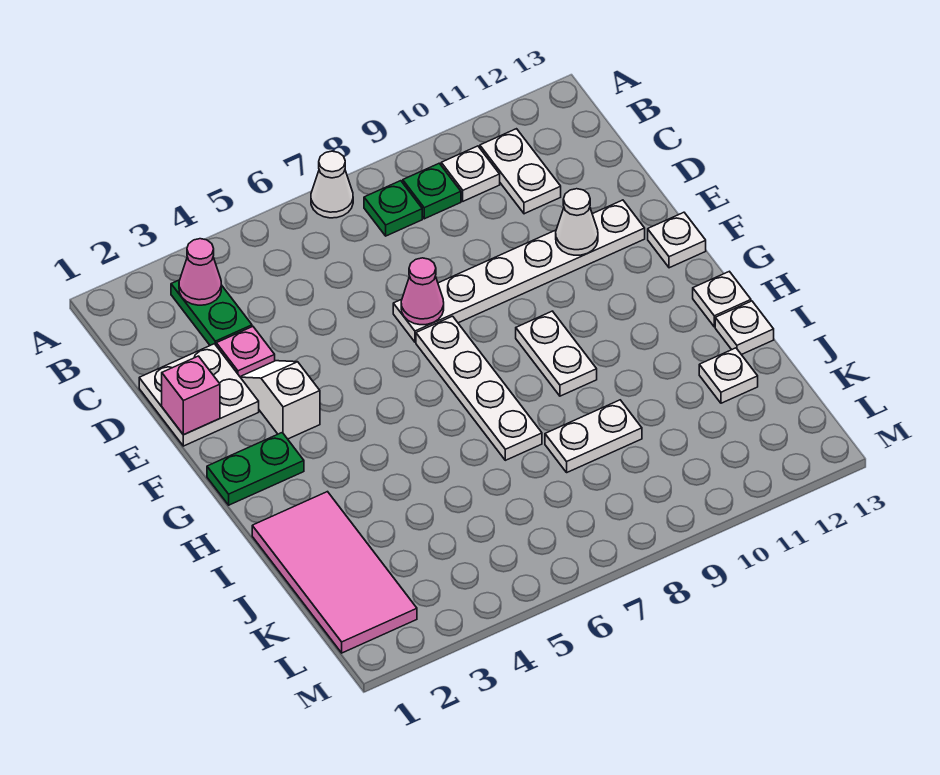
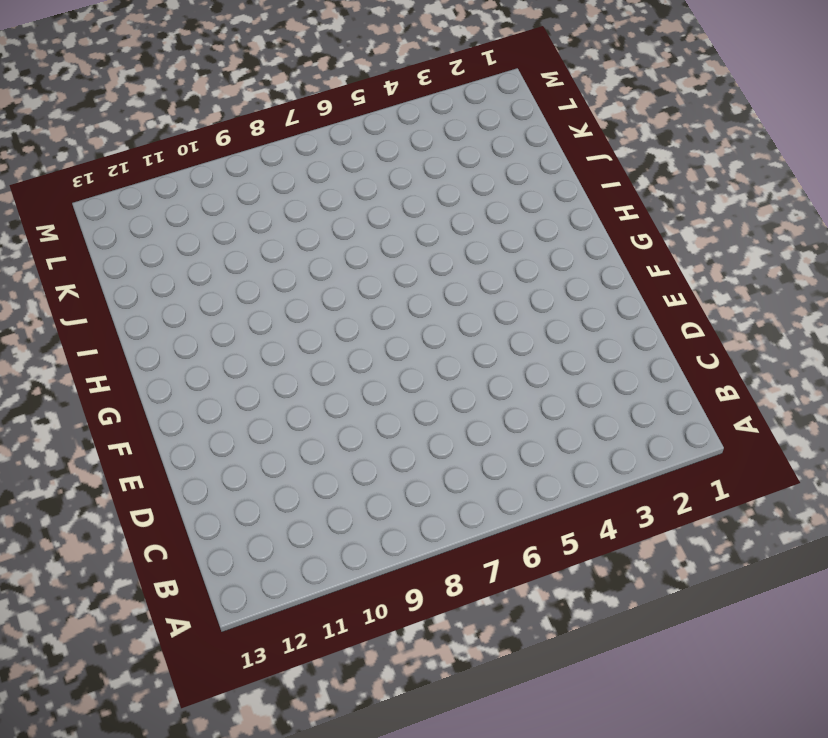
none -> white 1x1 cone [311,151,353,218]
none -> green 1x2 plate [171,280,252,345]
none -> green 1x1 plate [364,181,422,236]

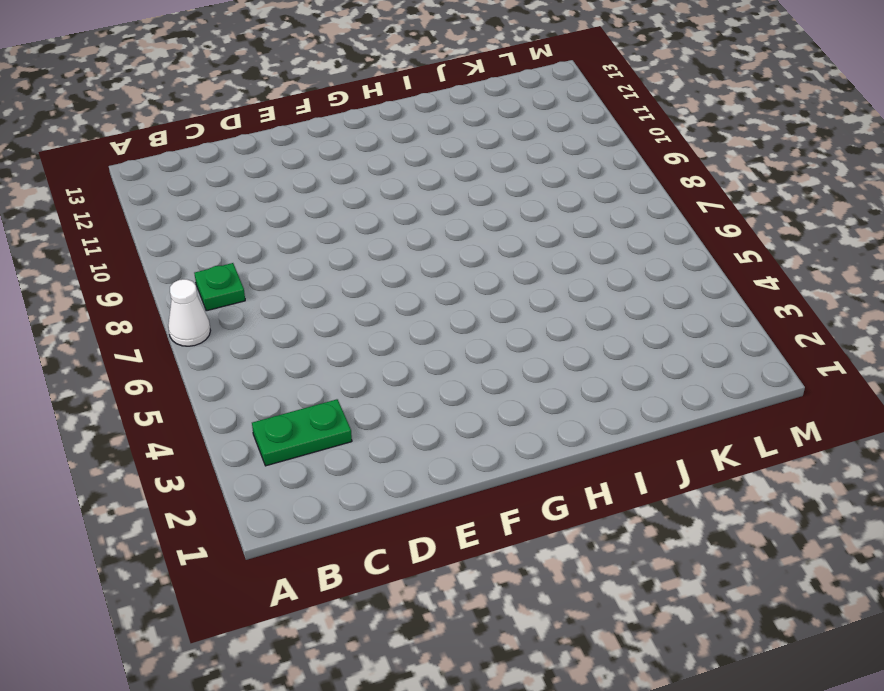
none -> green 1x1 plate [403,163,461,219]
none -> white 1x1 plate [441,146,500,201]
none -> white 1x2 plate [480,129,561,214]

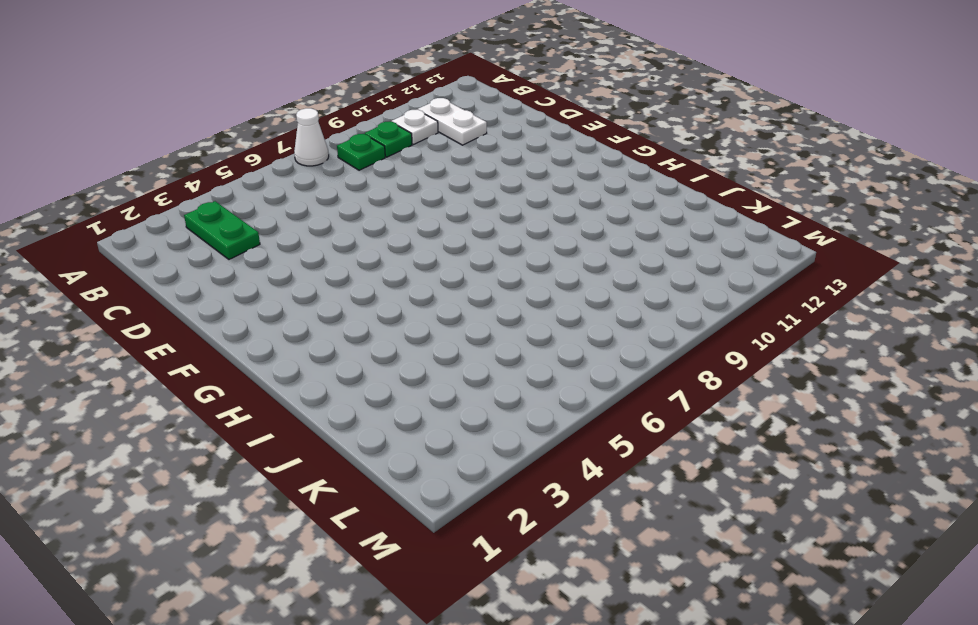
none -> white 2x2 plate [139,344,259,446]
none -> pink 1x1 plate [216,327,275,377]
none -> white 1x2 slope [241,361,320,439]

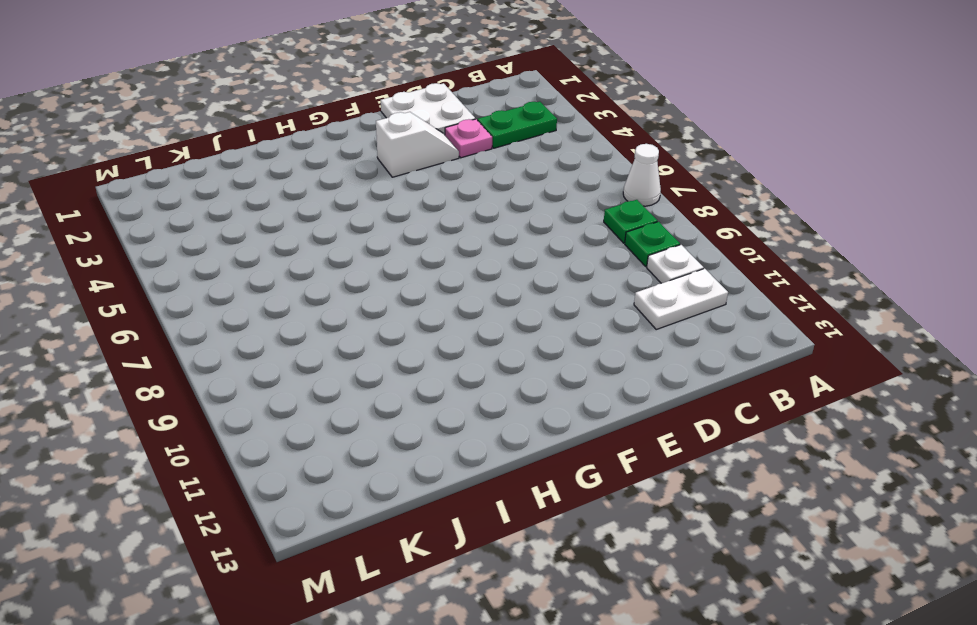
none -> white 1x6 plate [393,200,645,342]
none -> white 1x4 plate [416,316,542,460]
none -> white 1x1 plate [648,212,706,268]

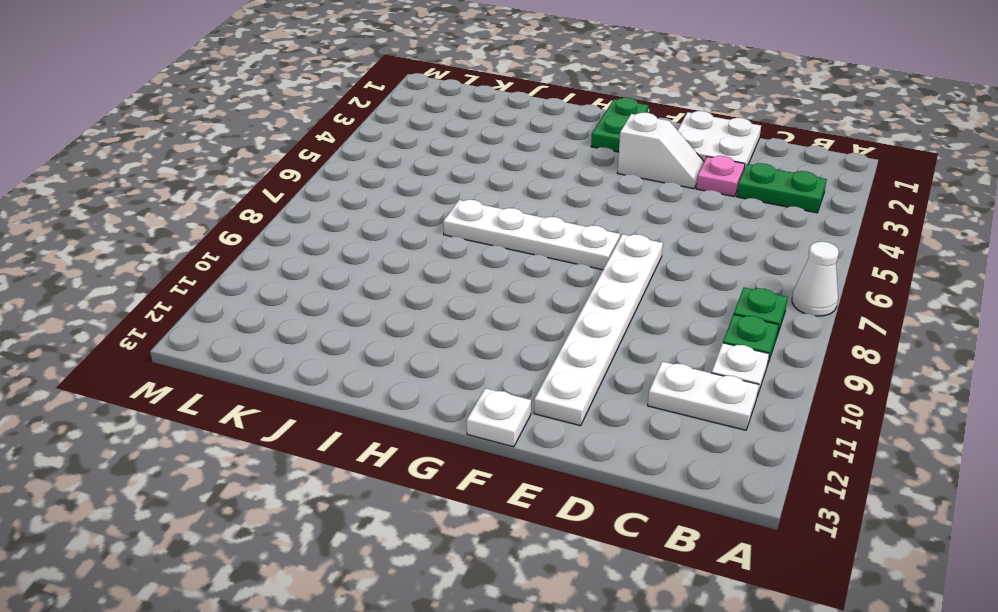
none -> white 1x2 plate [516,311,597,396]
none -> white 1x1 plate [693,271,751,327]
none -> pink 2x4 tile [252,492,417,653]

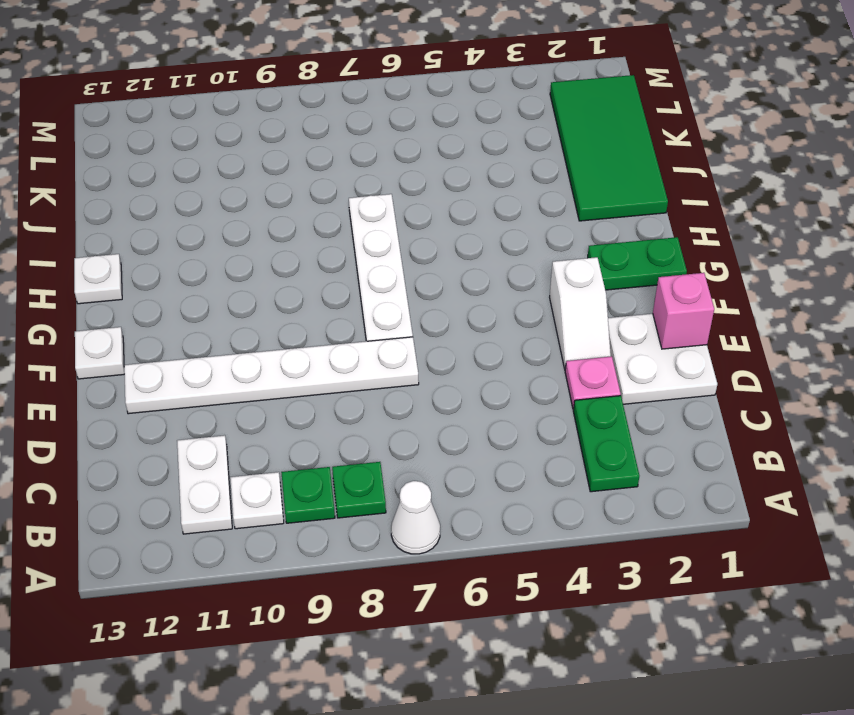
green 2x4 tile [550,75,668,221] -> pink 2x4 tile [252,492,417,653]
none -> white 1x2 plate [516,311,597,396]
none -> white 1x1 plate [715,301,774,355]
none -> white 1x2 plate [545,400,642,472]

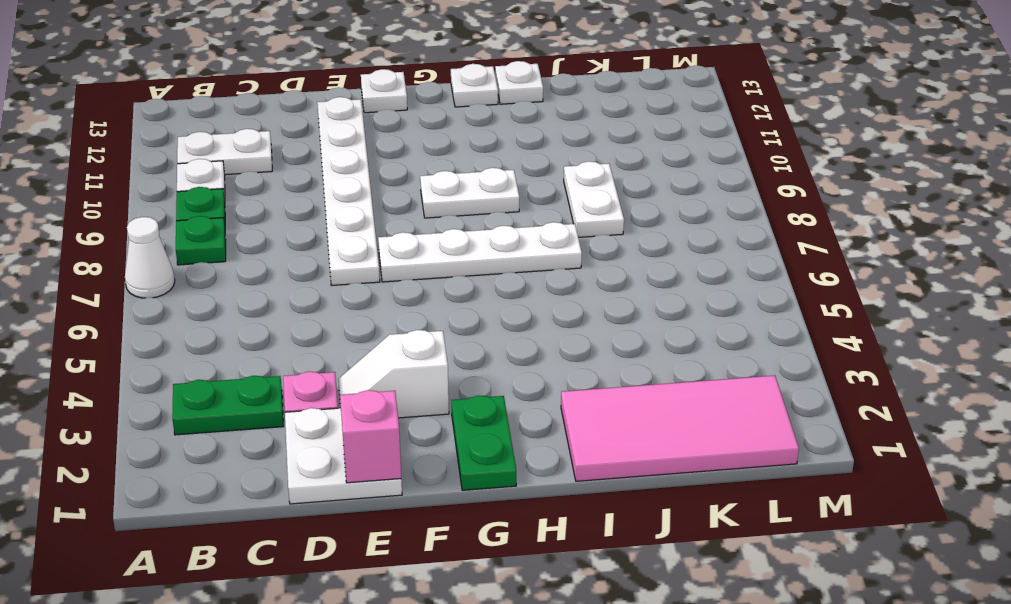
none -> white 1x1 plate [699,348,758,403]
none -> pink 1x1 cone [179,239,221,305]
none -> pink 1x1 cone [401,258,444,325]

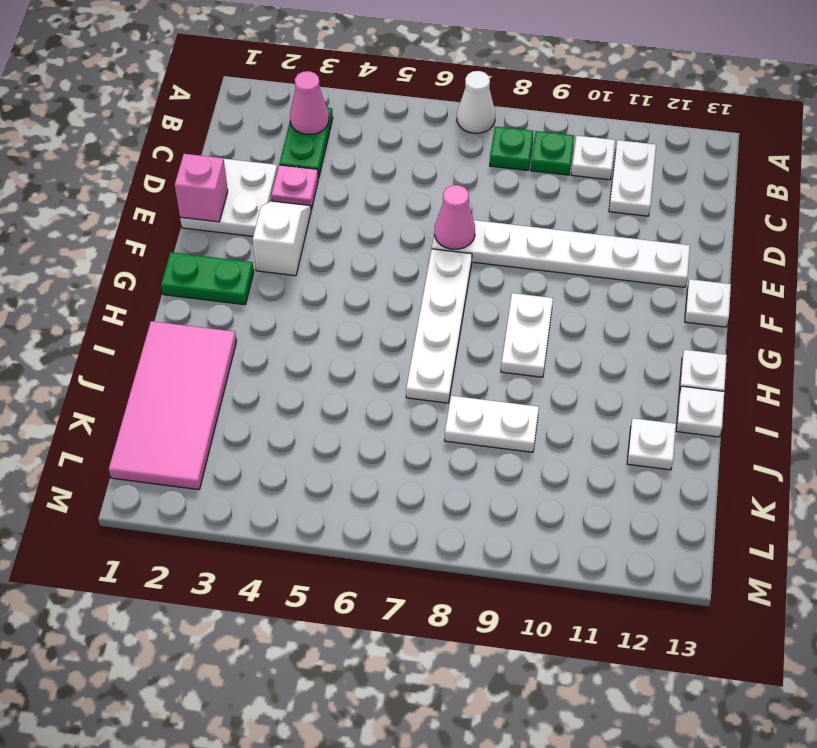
none -> white 1x1 cone [556,189,598,255]

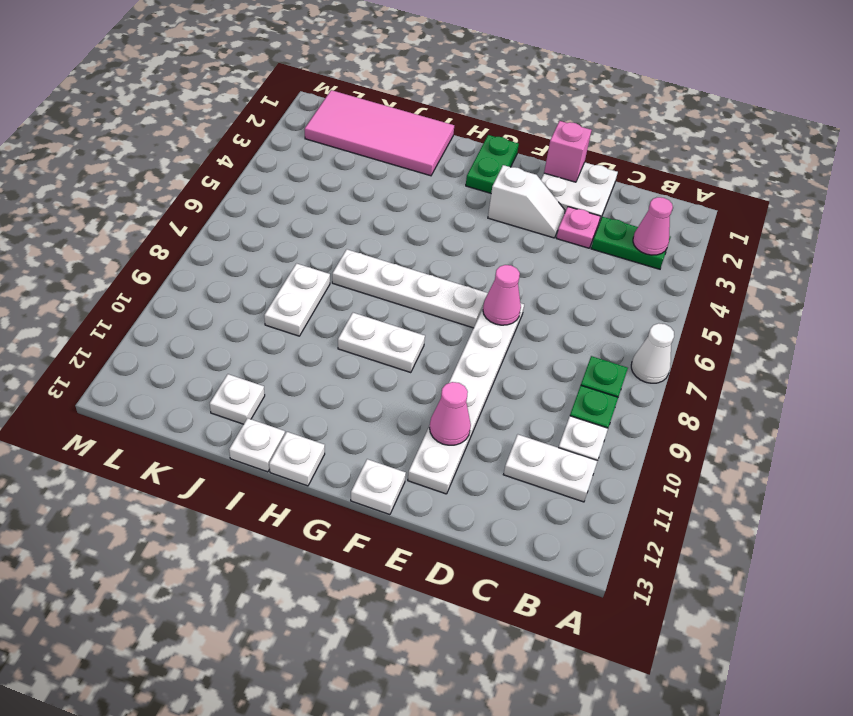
pink 1x1 cone [430,382,471,445] -> white 1x1 cone [556,189,598,255]

